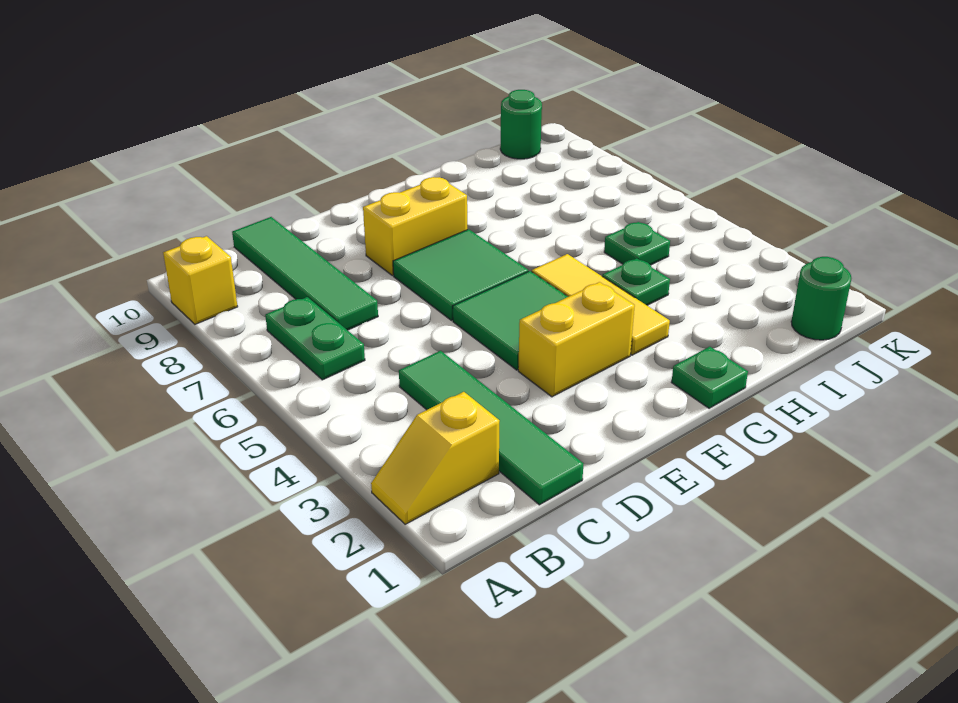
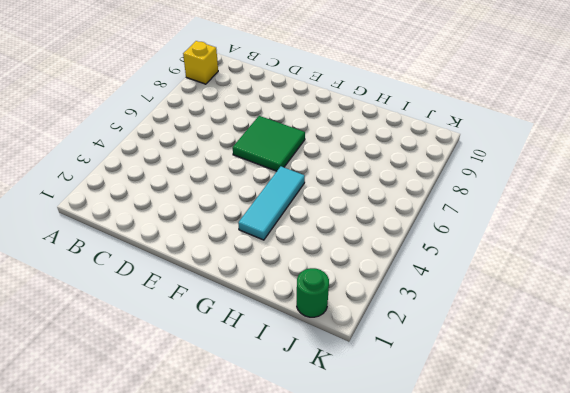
cyan 1x3 tile [238,167,305,240] -> yellow 1x3 tile [532,254,670,355]
none -> yellow 1x2 slope [371,392,500,524]
none -> green 1x2 plate [265,297,365,380]
none -> green 1x4 tile [399,351,583,505]

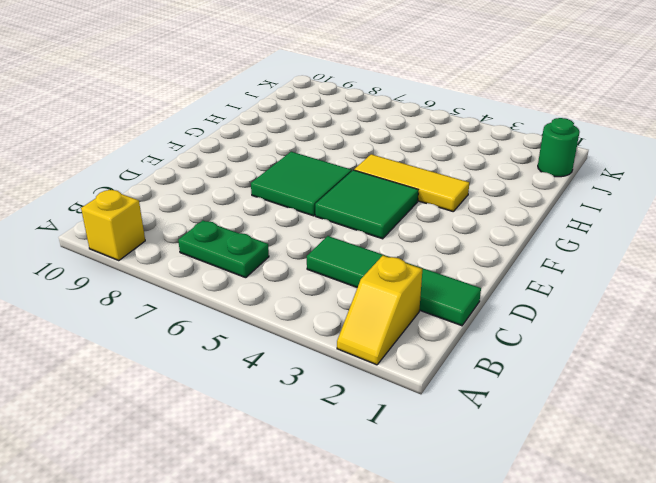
none -> green 1x4 tile [232,217,378,330]
none -> yellow 1x2 brick [518,282,635,397]
none -> yellow 1x2 brick [363,177,467,276]

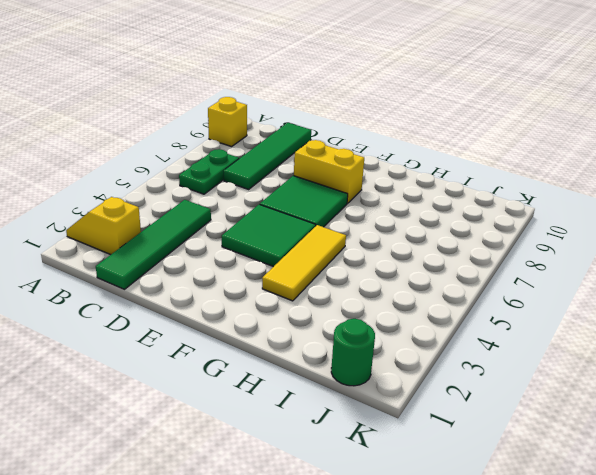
none -> yellow 1x2 brick [518,282,635,397]
none -> green 1x1 plate [671,347,748,408]
none -> green 1x1 plate [602,258,670,305]

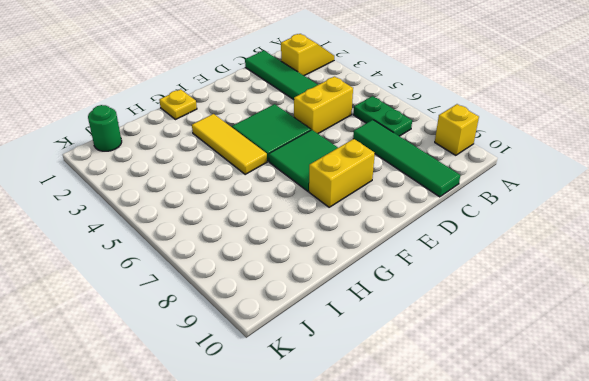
yellow 1x2 brick [294,77,353,133] -> yellow 1x2 brick moved to [518,282,635,397]
yellow 1x1 plate [159,89,197,119] -> green 1x1 plate [671,347,748,408]
none -> green 1x1 plate [602,258,670,305]
none -> green 1x1 plate [604,222,670,265]
none -> green 1x1 round brick [500,90,542,159]

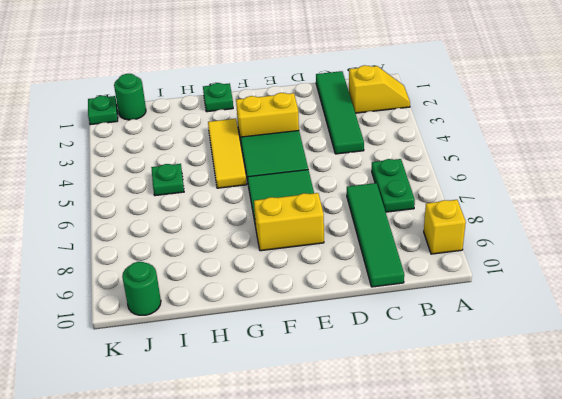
green 1x1 plate [88,96,118,125] -> green 1x1 plate moved to [602,258,670,305]

